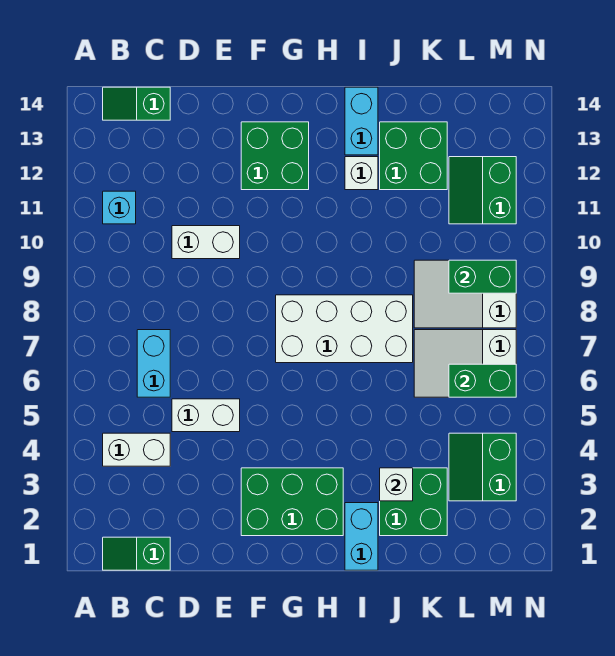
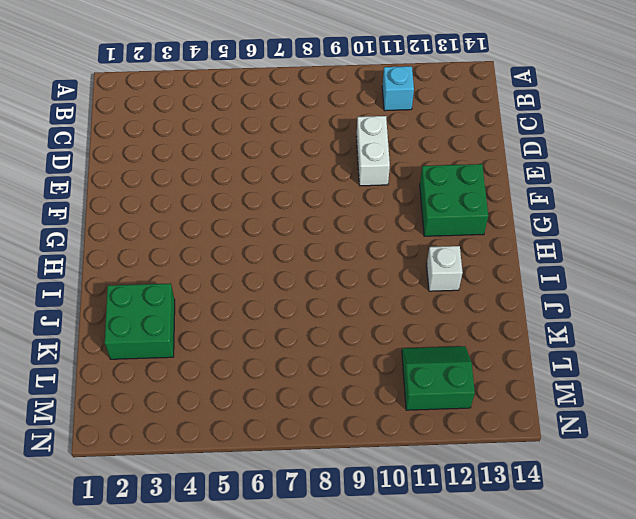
none -> green 1x2 slope [103,537,170,570]
none -> white 1x2 brick [103,433,170,466]
none -> green 1x2 slope [103,87,170,120]

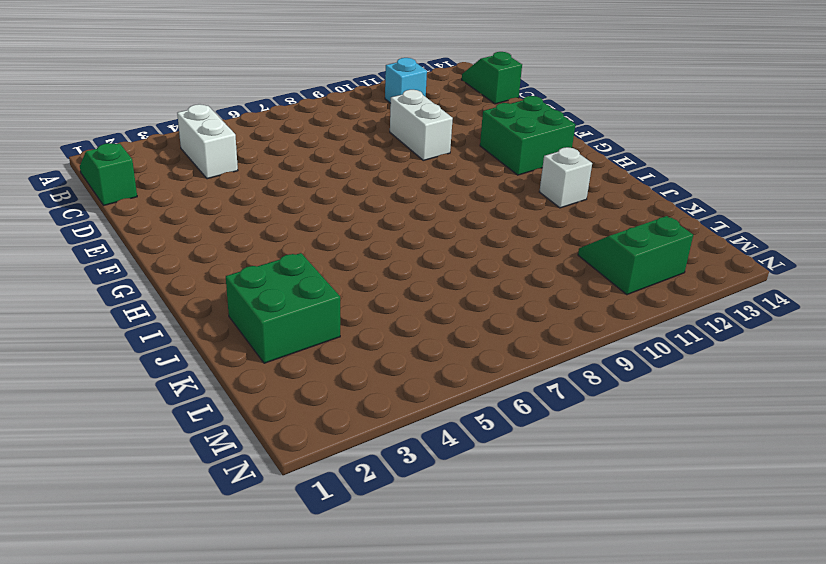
none -> cyan 1x2 brick [137,330,170,397]
none -> white 1x2 brick [172,399,240,432]
none -> green 2x3 brick [241,468,343,536]

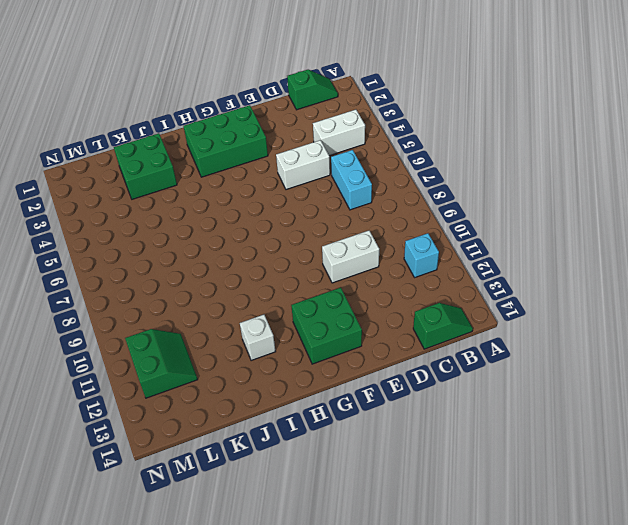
none -> white 2x4 brick [276,295,413,363]
none -> cyan 1x2 brick [345,503,378,570]
none -> cyan 1x2 brick [345,87,378,155]

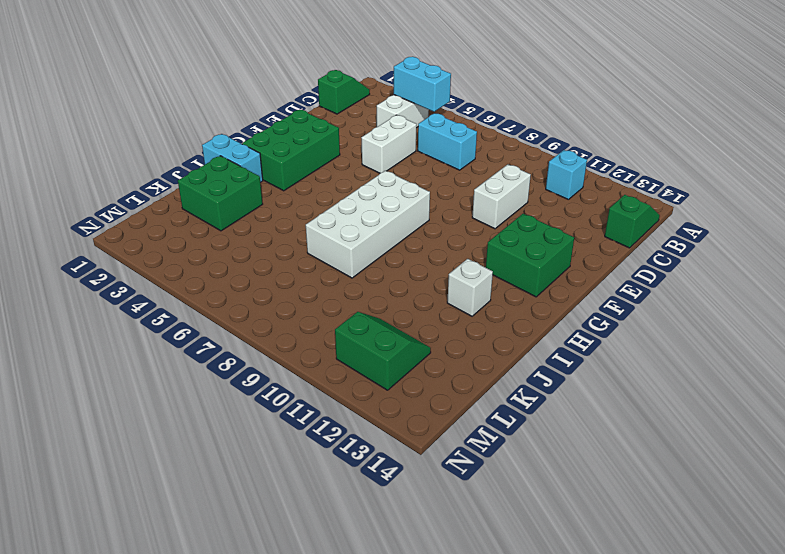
cyan 1x2 brick [394,57,451,112] -> cyan 1x2 brick moved to [345,87,378,155]
none -> green 2x2 brick [380,122,447,190]
none -> white 2x3 slope [414,330,516,397]
none -> white 2x3 slope [414,260,516,328]

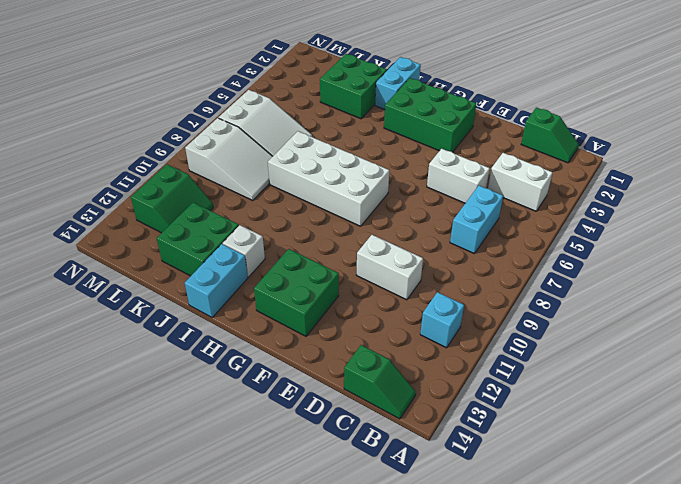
none -> green 2x2 slope [449,433,516,501]
none -> white 1x1 brick [380,468,413,501]
none -> green 1x2 brick [449,364,516,397]

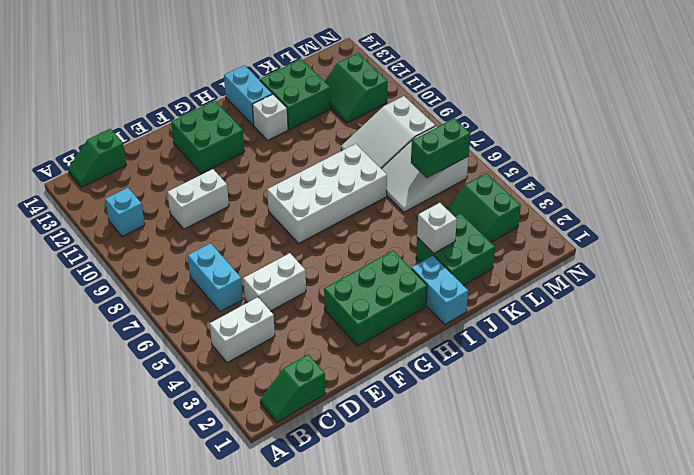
none -> green 1x2 brick [449,260,516,293]

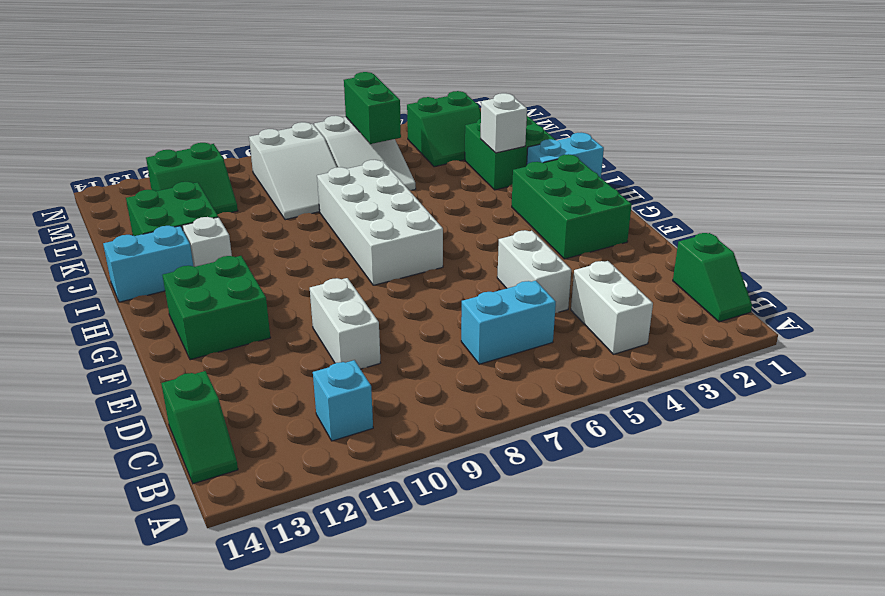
none -> green 1x2 brick [449,260,516,293]

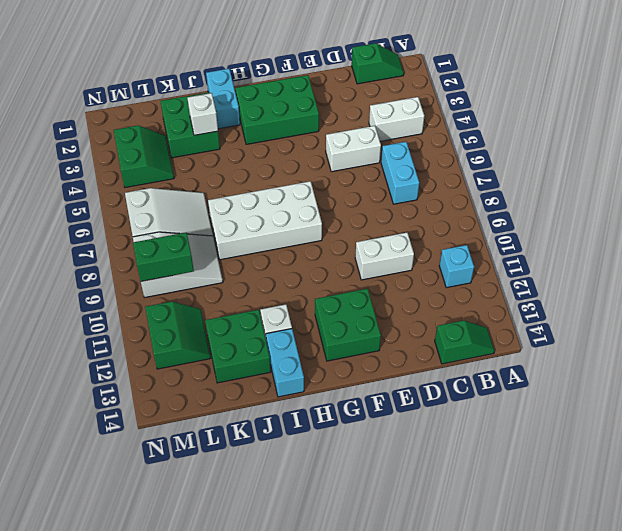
none -> green 1x2 brick [449,364,516,397]

